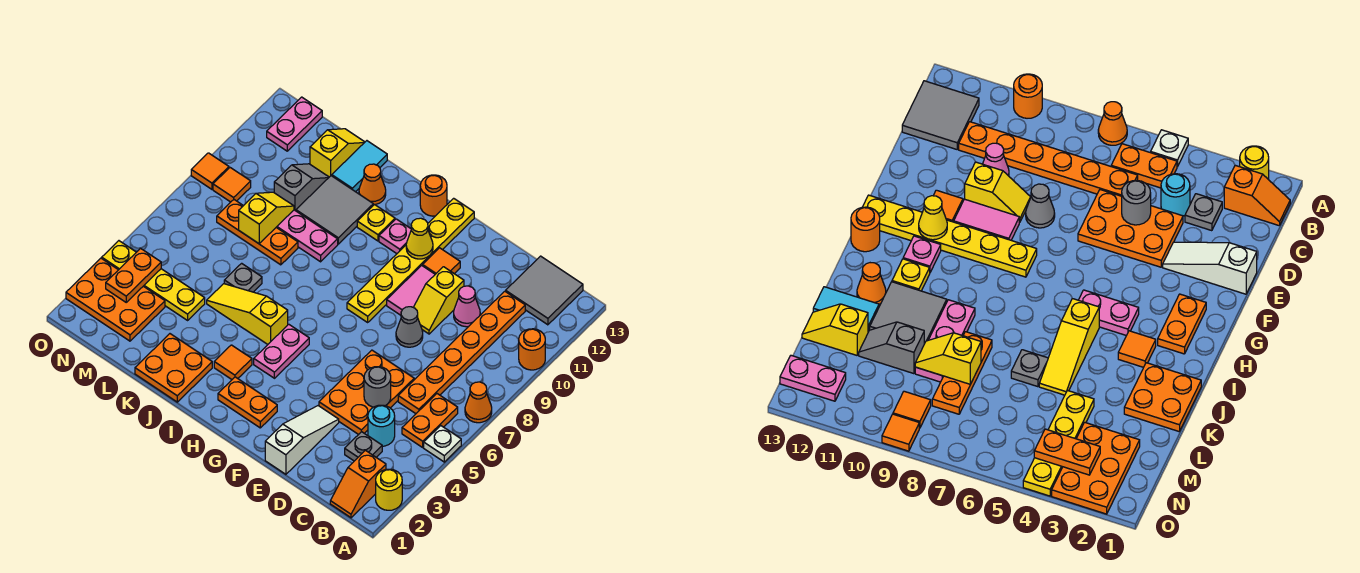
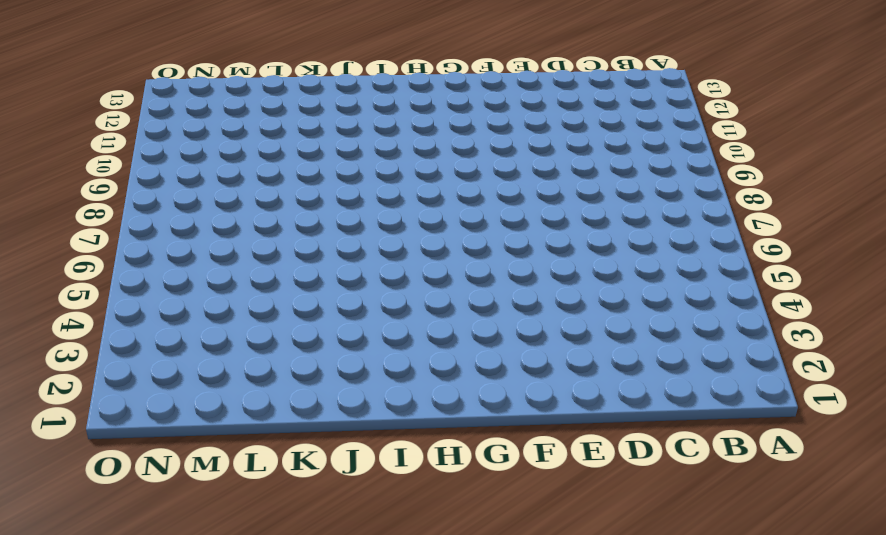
none -> yellow 1x1 round brick [376,469,402,510]
none -> white 1x1 plate [424,426,461,462]
none -> orange 1x1 cone [465,382,492,423]
none -> orange 1x1 round brick [519,329,545,370]

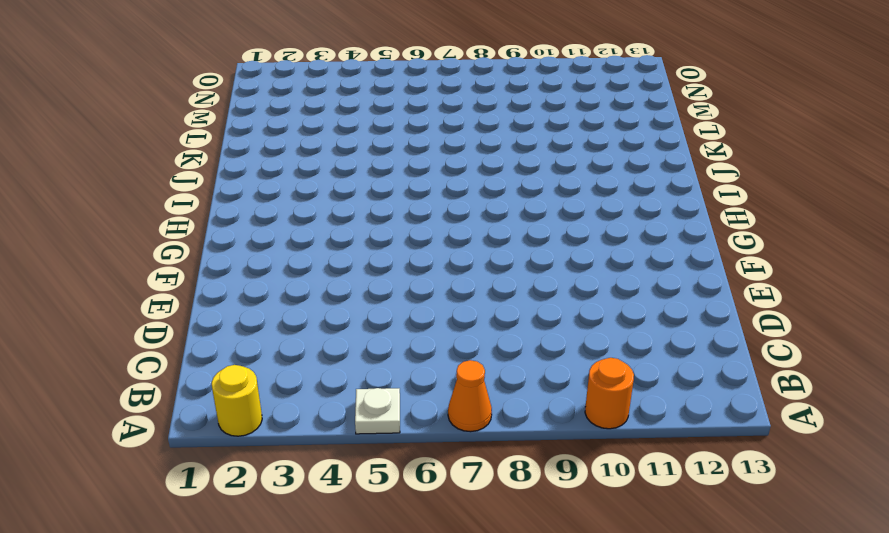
none -> orange 1x2 slope [330,451,386,518]
none -> orange 1x2 plate [402,394,458,447]
none -> grey 2x2 tile [506,256,583,325]
none -> grey 1x1 plate [345,432,382,461]

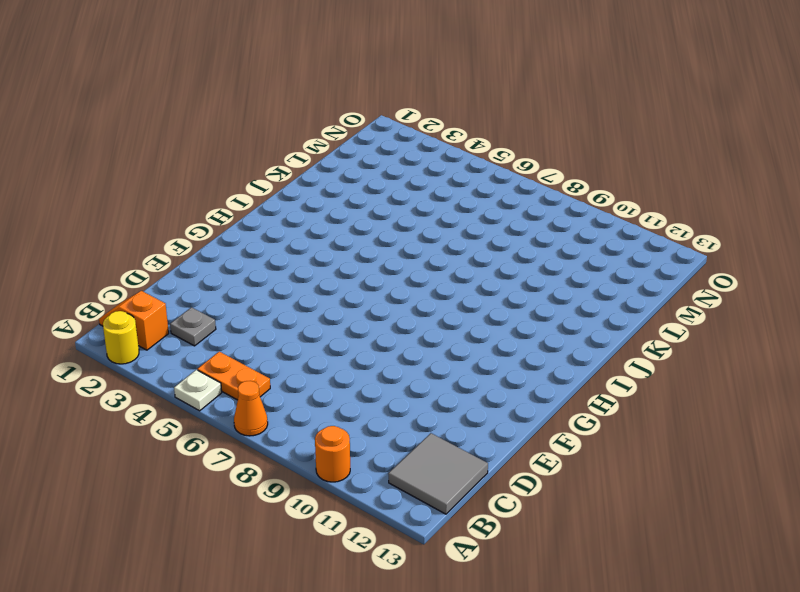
none -> cyan 1x1 round brick [368,405,395,446]
none -> orange 1x6 plate [398,291,525,414]
none -> orange 2x3 plate [319,350,414,435]
none -> pink 1x1 cone [454,286,480,327]

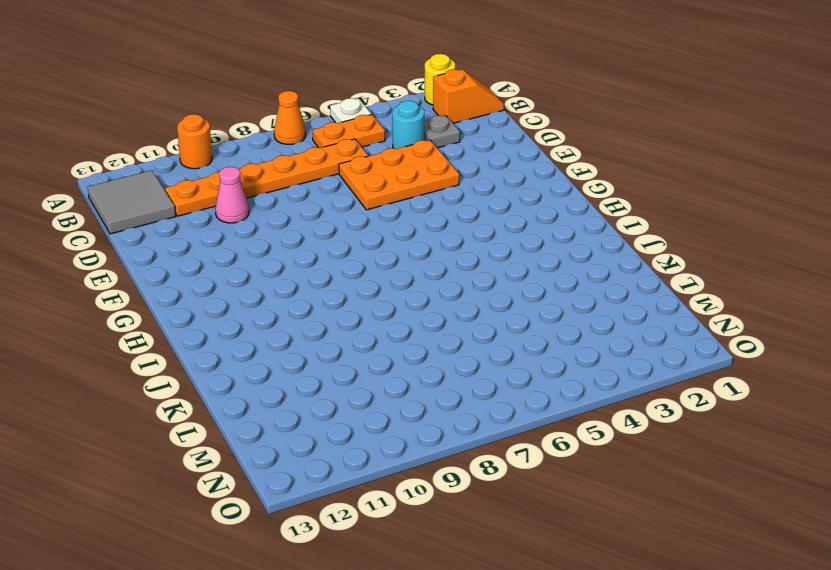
none -> white 1x3 slope [265,406,339,474]
none -> grey 1x1 cone [396,307,423,347]
none -> yellow 1x2 slope [414,267,464,334]
none -> pink 1x2 tile [387,265,435,315]

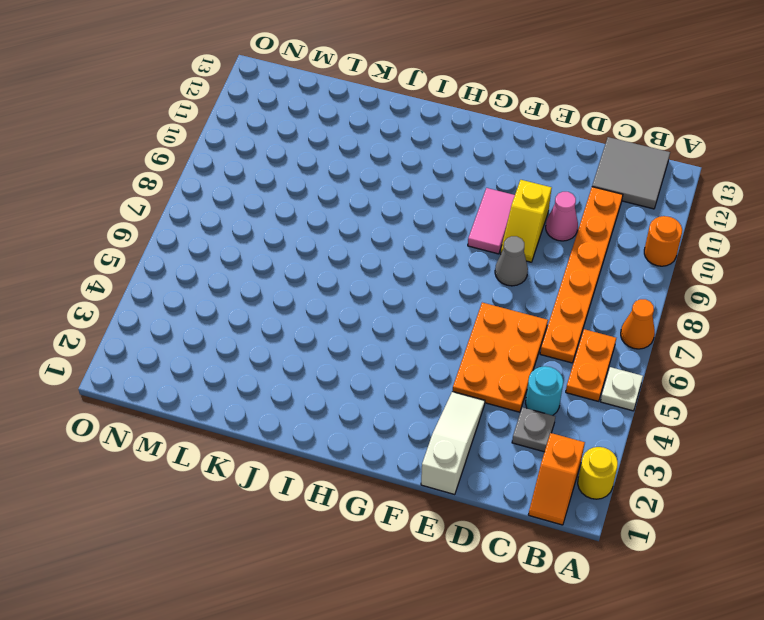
none -> orange 1x1 tile [423,248,460,274]
none -> orange 1x2 plate [218,377,277,428]
none -> yellow 1x6 plate [347,198,474,322]
none -> pink 1x2 plate [254,324,309,378]

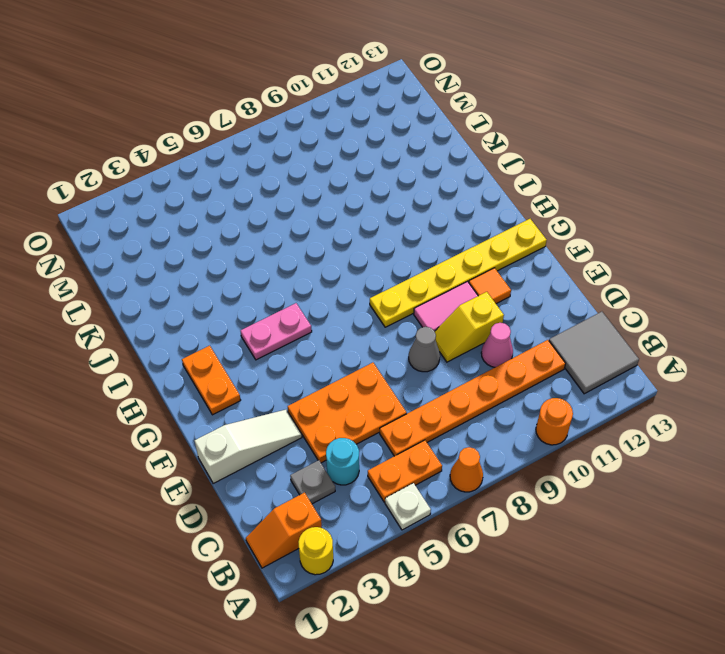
none -> pink 1x1 plate [379,219,412,254]
none -> orange 1x1 round brick [420,175,447,216]
none -> orange 1x1 tile [214,345,252,379]
none -> yellow 1x3 slope [207,284,288,344]

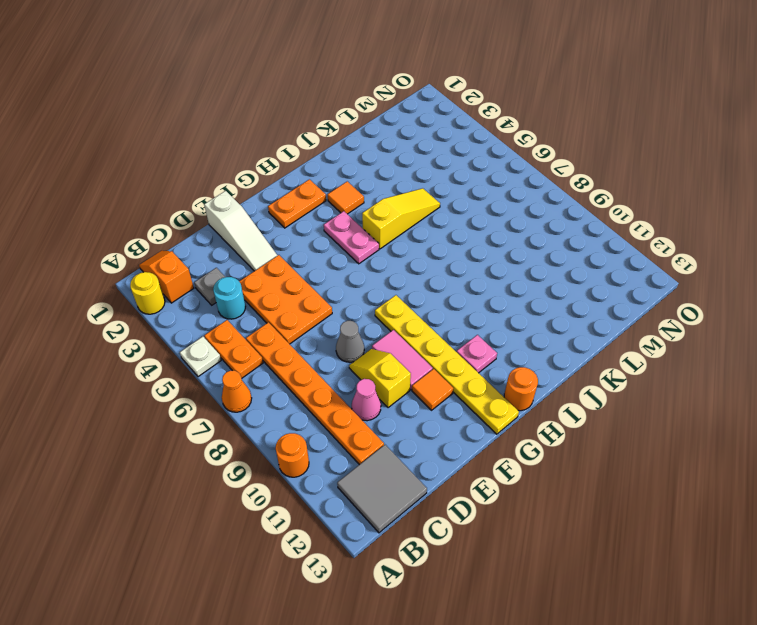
none -> yellow 1x1 plate [357,205,395,241]
none -> orange 2x2 plate [135,334,212,402]
none -> pink 1x3 plate [276,210,338,262]
none -> grey 2x2 tile [296,176,373,244]

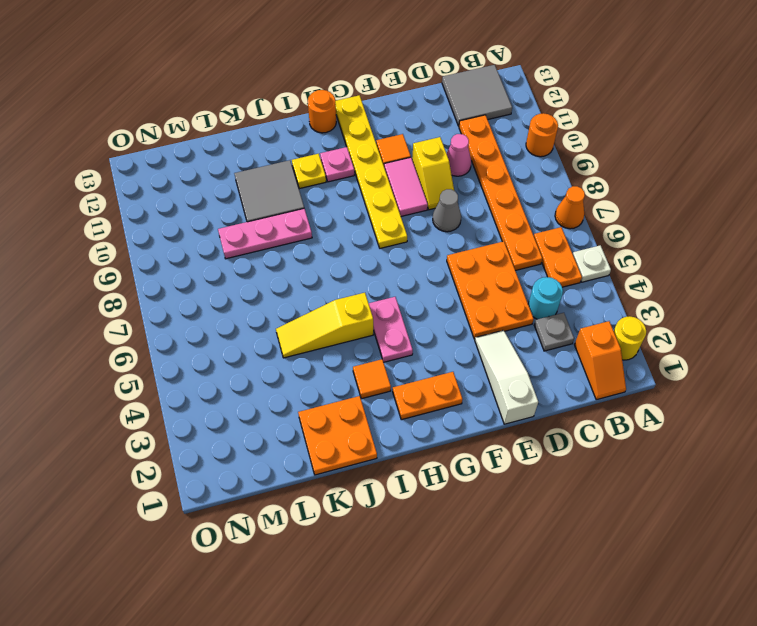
none -> orange 1x1 cone [359,164,386,205]
none -> grey 1x1 plate [224,263,262,292]
none -> orange 1x3 plate [217,200,298,265]
none -> cyan 1x2 tile [332,141,387,192]

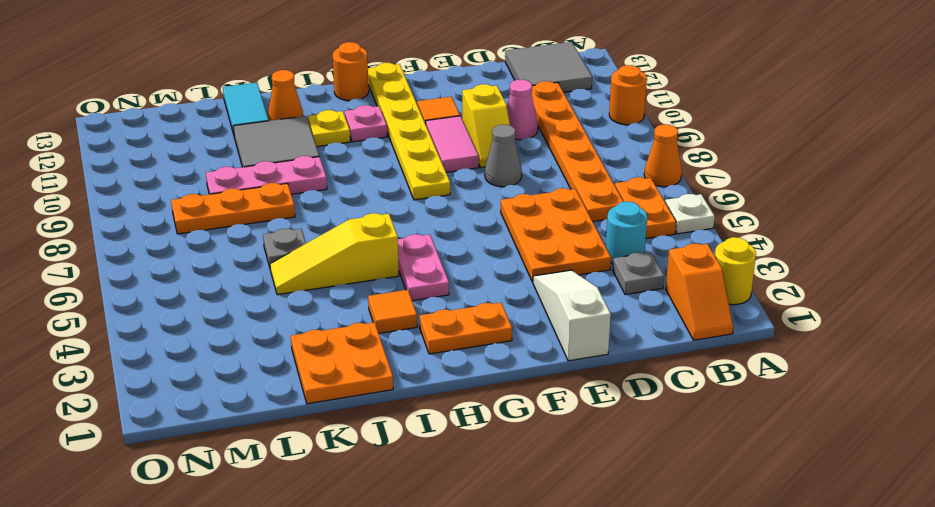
none -> yellow 1x4 plate [102,241,205,320]
none -> grey 1x2 slope [274,164,329,211]
none -> yellow 1x2 slope [310,129,365,177]
none -> orange 2x3 plate [66,258,165,341]

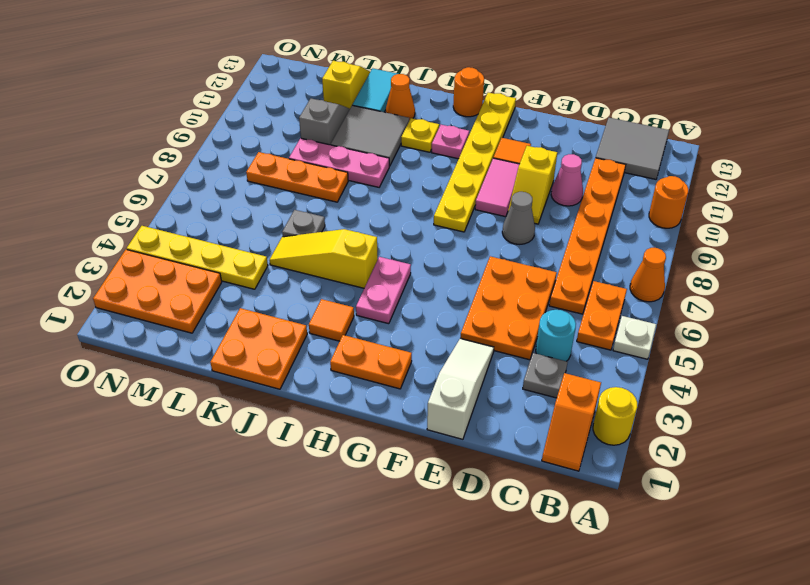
none -> orange 1x1 tile [213,168,251,202]
none -> pink 1x2 plate [267,97,322,151]
none -> orange 1x1 tile [191,153,229,189]
none -> grey 1x1 round brick [364,367,391,407]

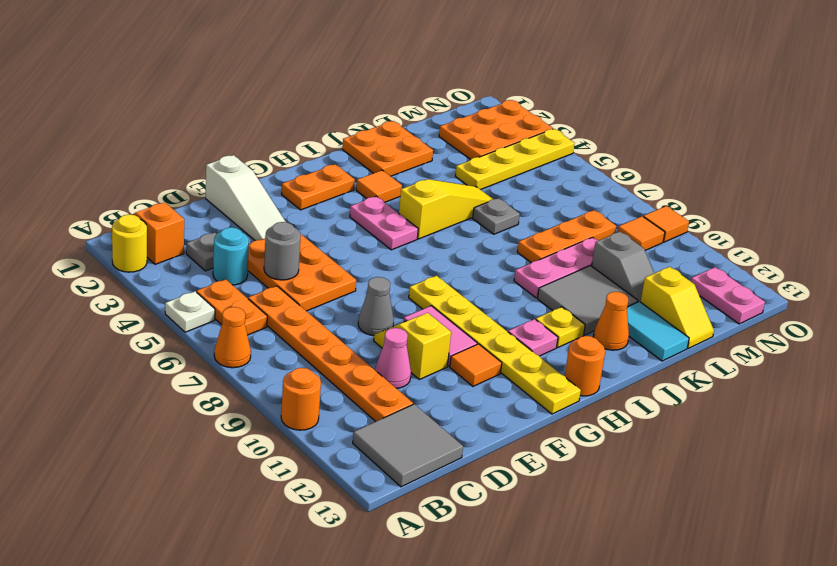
none -> yellow 1x1 cone [406,218,433,259]
none -> yellow 1x2 slope [239,192,294,244]
none -> orange 1x2 plate [106,249,161,302]

